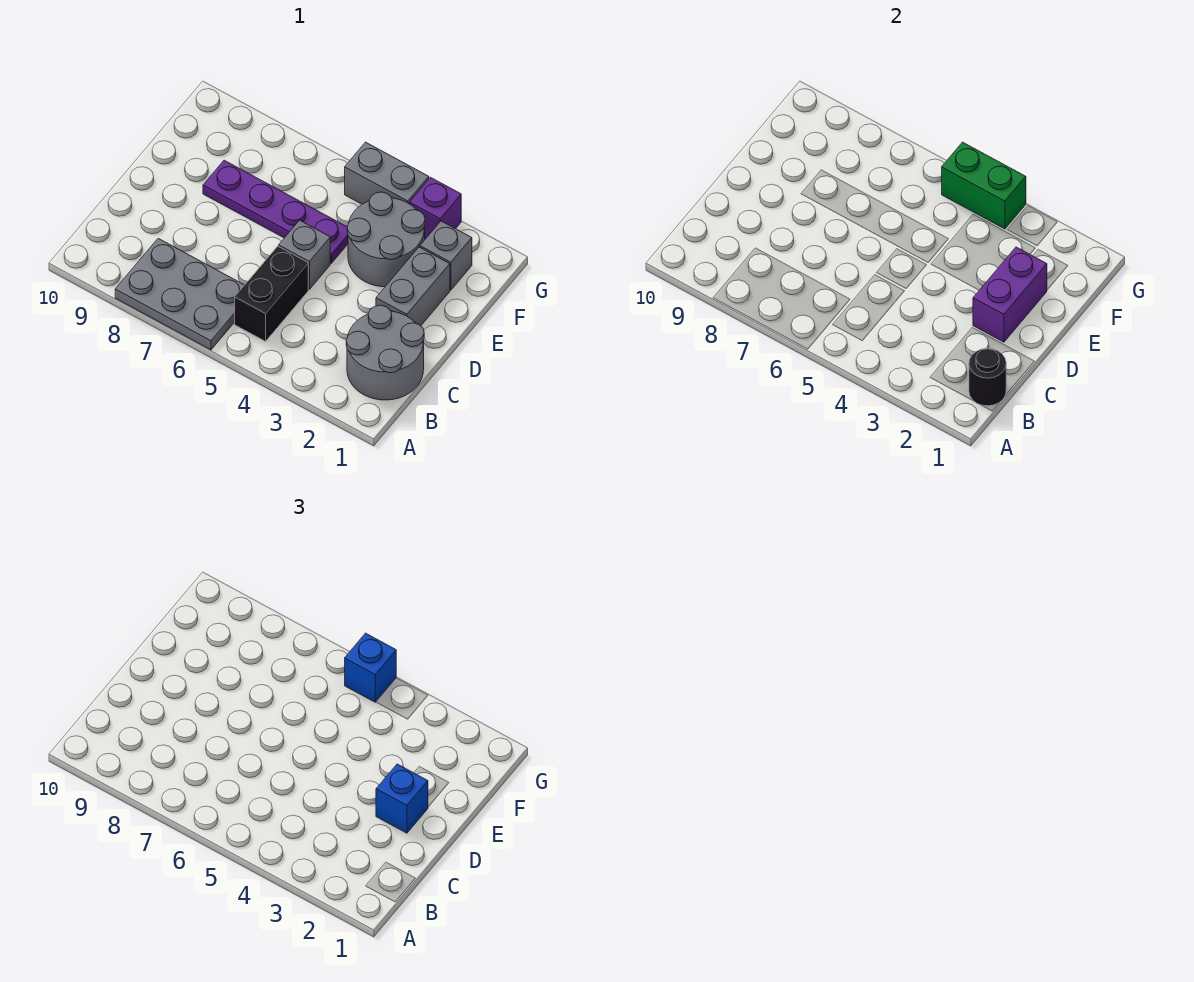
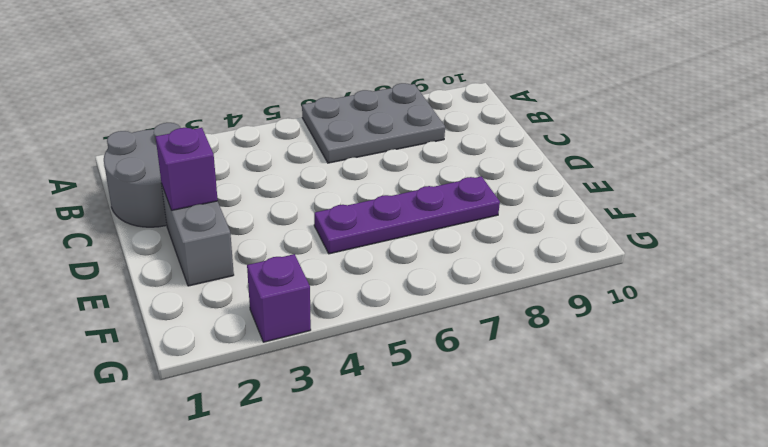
purple 1x1 brick [156,128,218,211] -> purple 1x2 brick [973,247,1047,342]
none -> black 1x2 brick [235,246,308,341]
none -> grey 1x1 brick [279,220,330,289]
none -> grey 2x2 round brick [347,192,425,287]

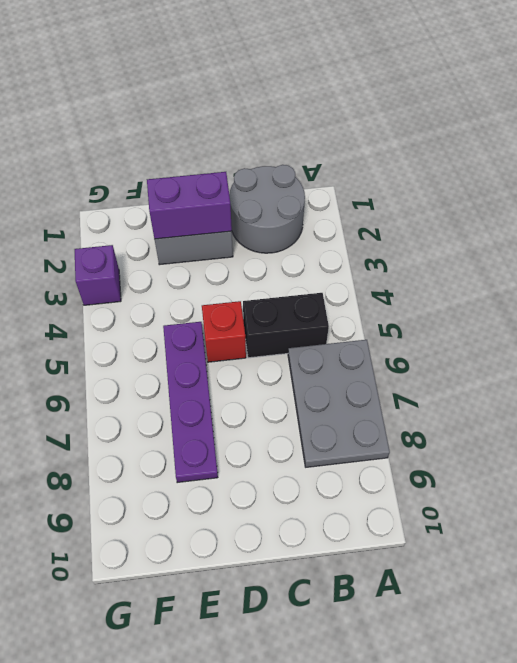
red 1x1 brick [202,301,246,362] -> grey 1x1 brick [279,220,330,289]
none -> grey 2x2 round brick [347,192,425,287]
none -> grey 1x1 brick [420,221,472,290]
none -> grey 1x2 brick [345,142,429,204]

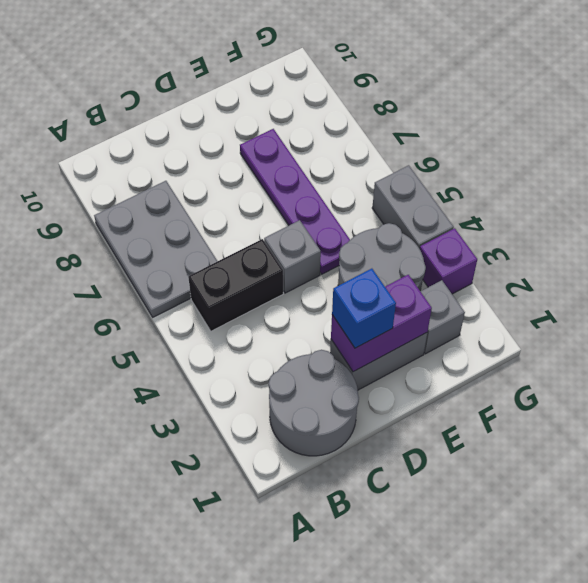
none -> black 1x1 round brick [969,348,1006,406]
none -> green 1x2 brick [942,142,1026,229]
none -> blue 1x1 brick [345,633,396,702]

